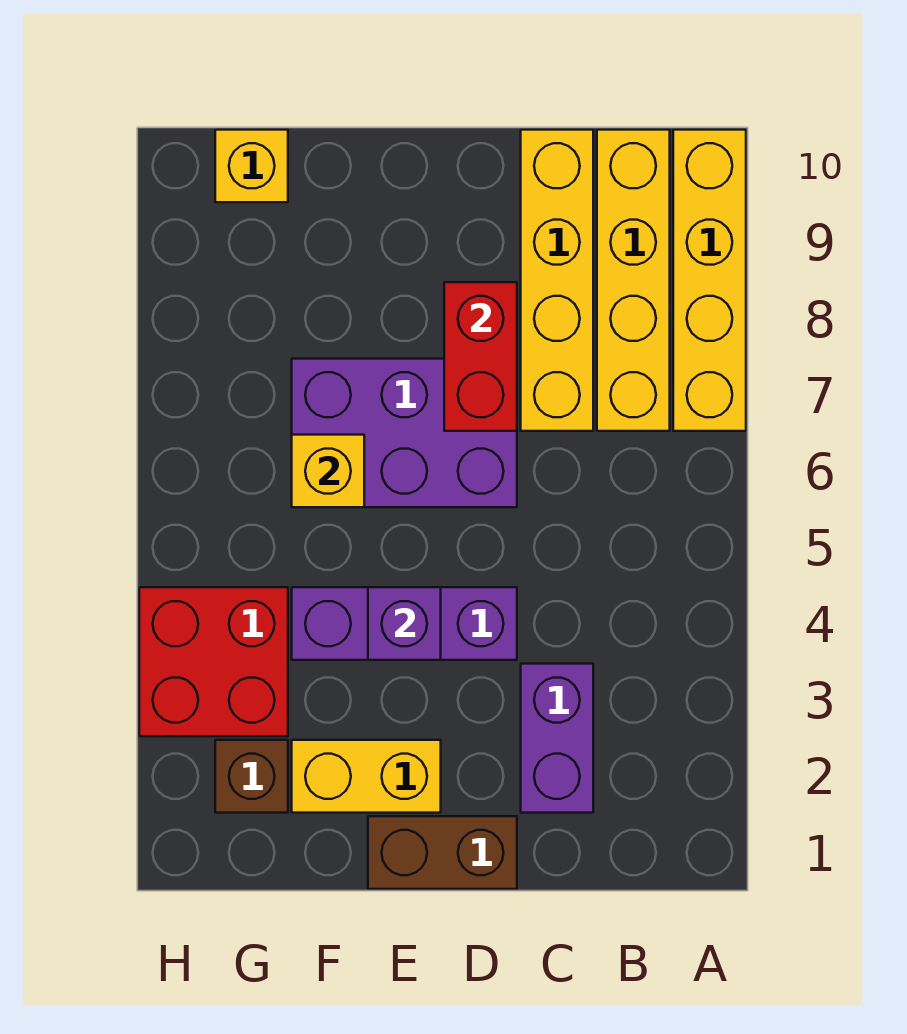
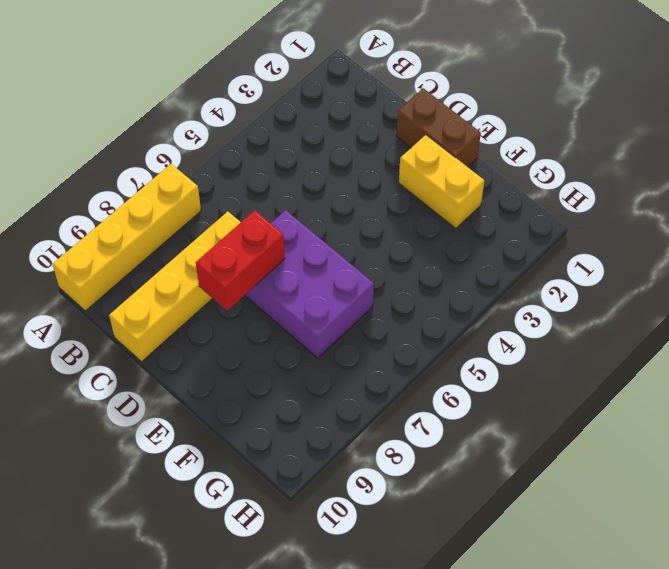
none -> yellow 1x4 brick [597,130,670,431]
none -> purple 1x2 brick [521,664,593,813]
none -> purple 1x3 brick [292,587,517,660]

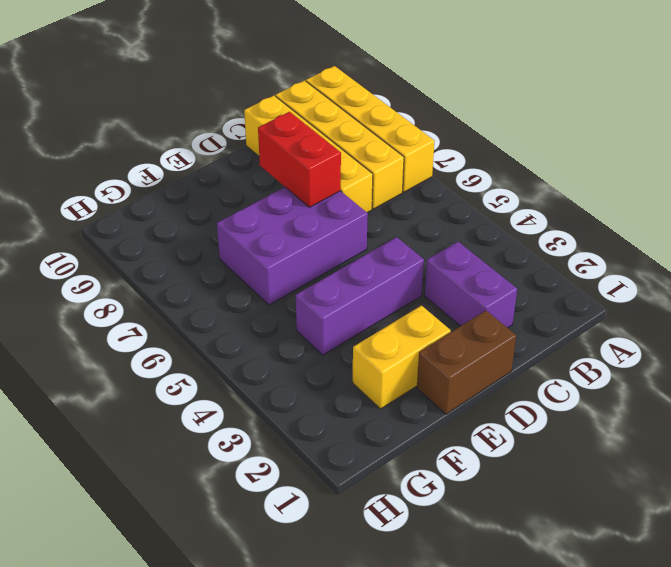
none -> brown 1x1 brick [215,740,288,813]
none -> red 2x2 brick [139,587,288,736]
none -> yellow 1x1 brick [215,130,288,202]

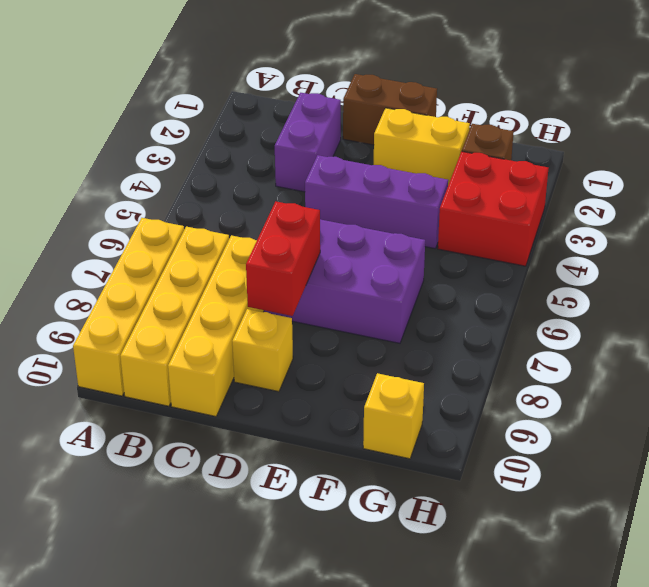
yellow 1x1 brick [232,309,293,392] -> yellow 1x1 brick moved to [292,435,364,507]
none -> purple 1x1 brick [368,587,441,660]

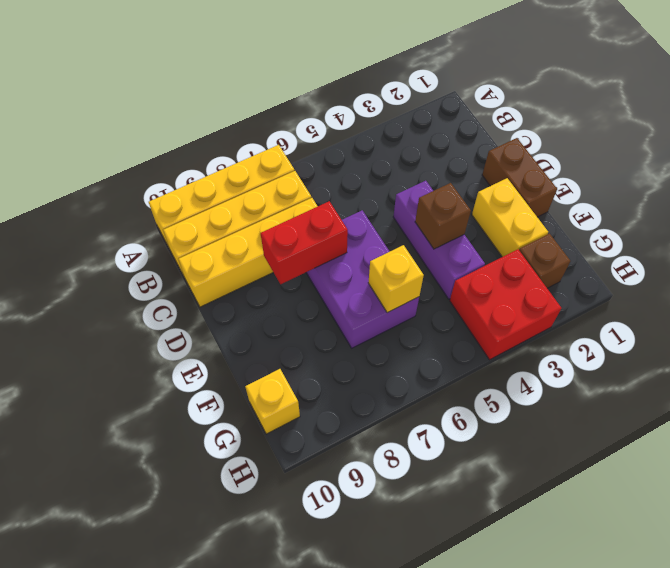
brown 1x1 brick [415,183,471,249] -> purple 1x1 brick [368,587,441,660]
none -> purple 1x2 brick [521,664,593,813]

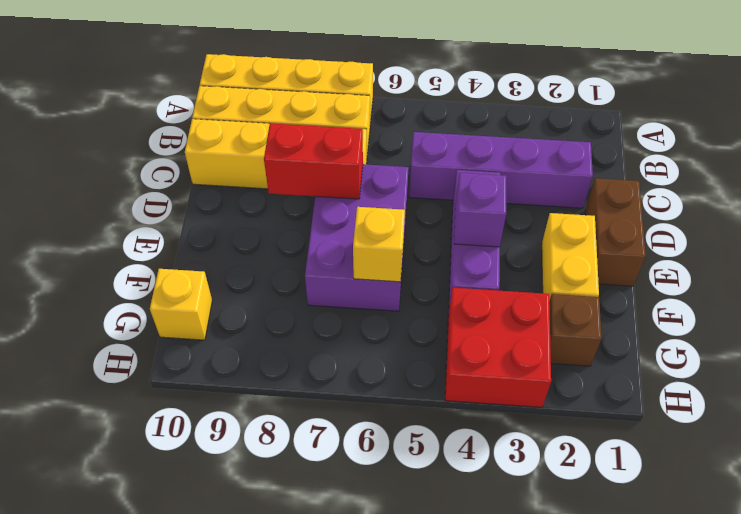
purple 1x4 brick [409,132,593,208] -> purple 1x2 brick [521,664,593,813]

